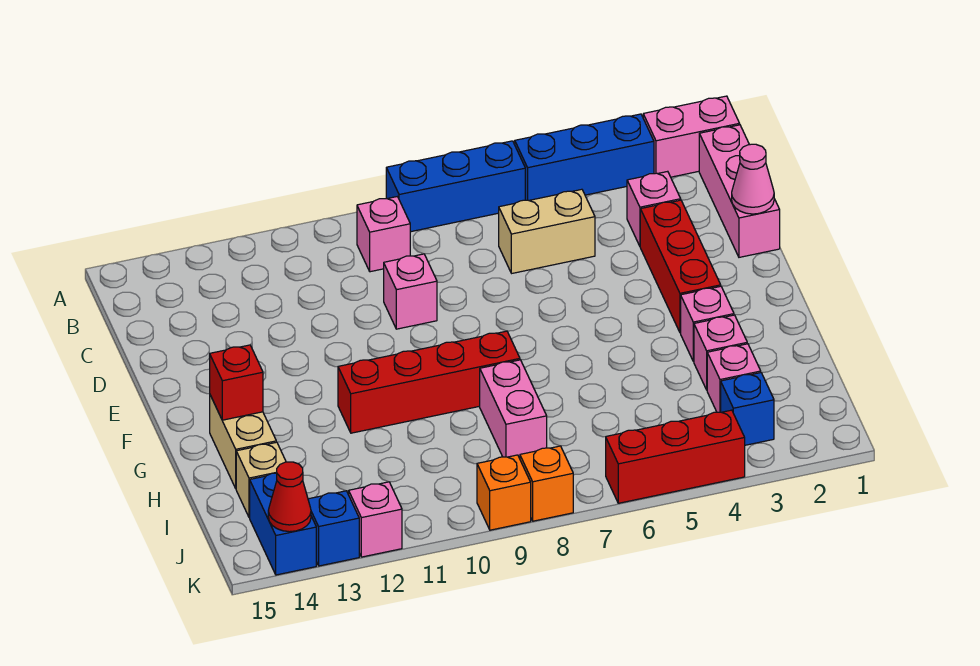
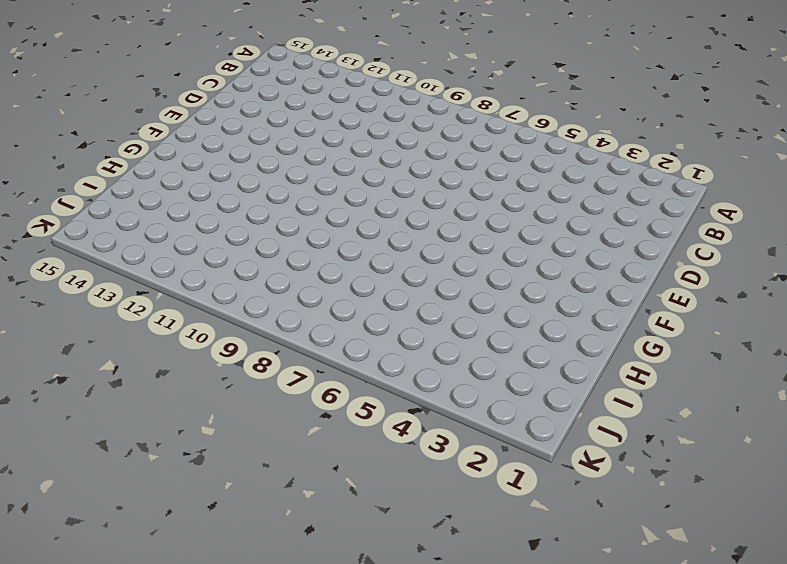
none -> pink 1x2 brick [643,96,740,177]
none -> blue 1x3 brick [515,114,654,200]
none -> blue 1x3 brick [386,141,525,232]

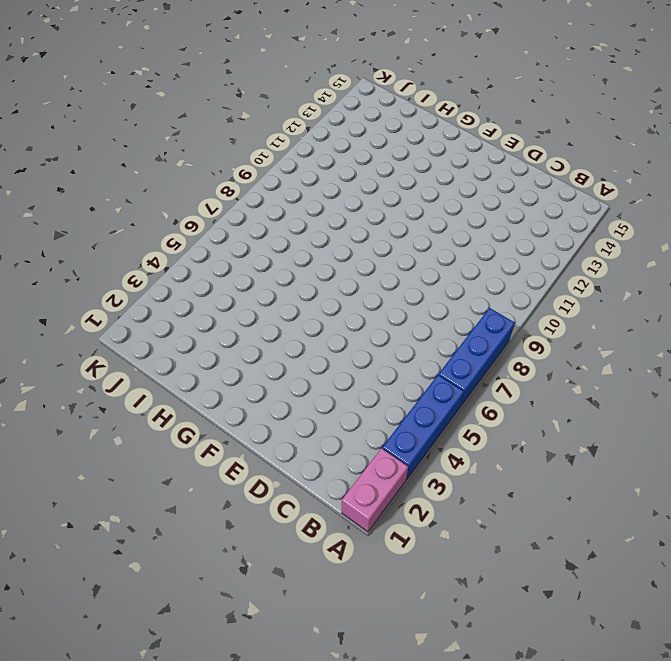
none -> pink 1x3 brick [699,125,780,257]
none -> pink 1x1 brick [357,197,410,272]
none -> pink 1x1 brick [627,171,681,246]

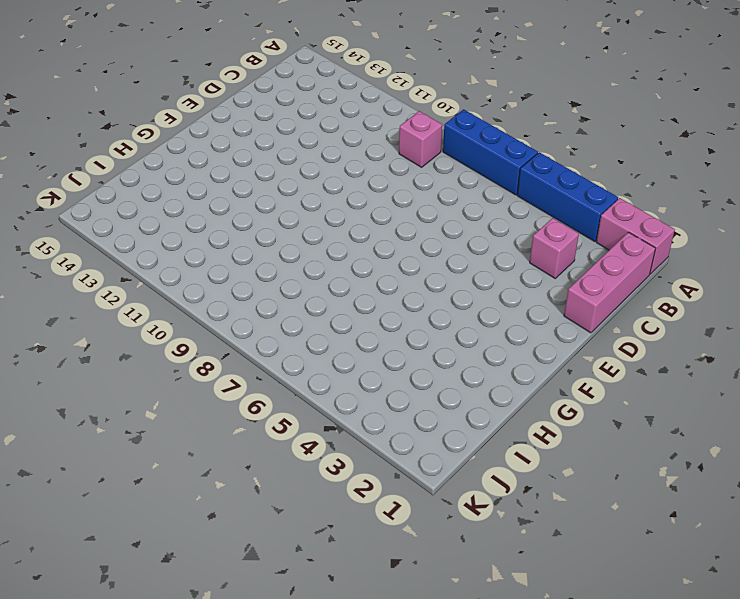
none -> tan 1x2 brick [499,189,595,273]
none -> red 1x3 brick [640,200,721,333]
none -> pink 1x1 brick [384,254,437,329]

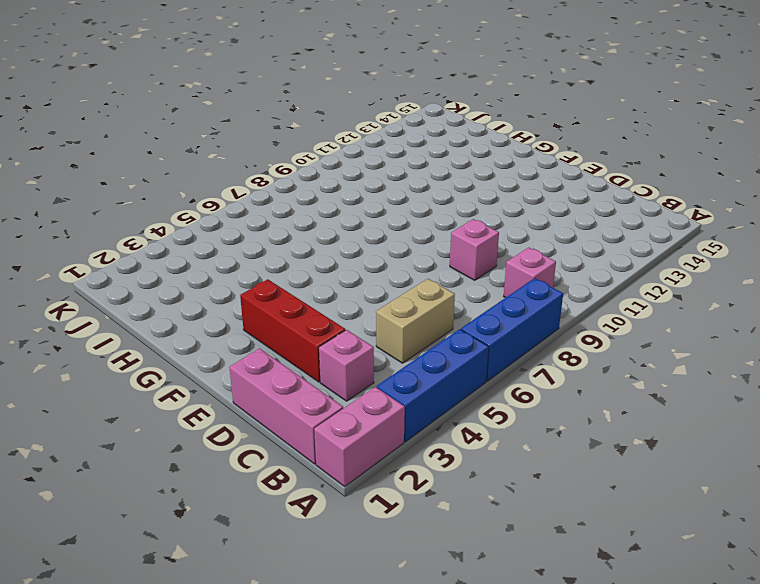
none -> pink 1x1 brick [681,286,734,362]
none -> red 1x4 brick [338,331,520,433]
none -> tan 1x2 brick [210,395,276,488]

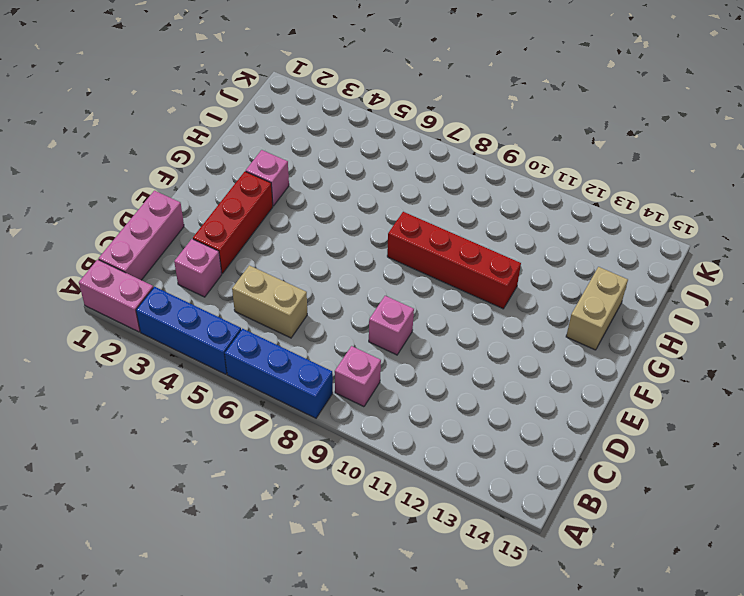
none -> pink 1x1 brick [694,315,747,390]
none -> pink 1x2 brick [480,360,547,459]
none -> pink 1x1 brick [707,344,761,412]

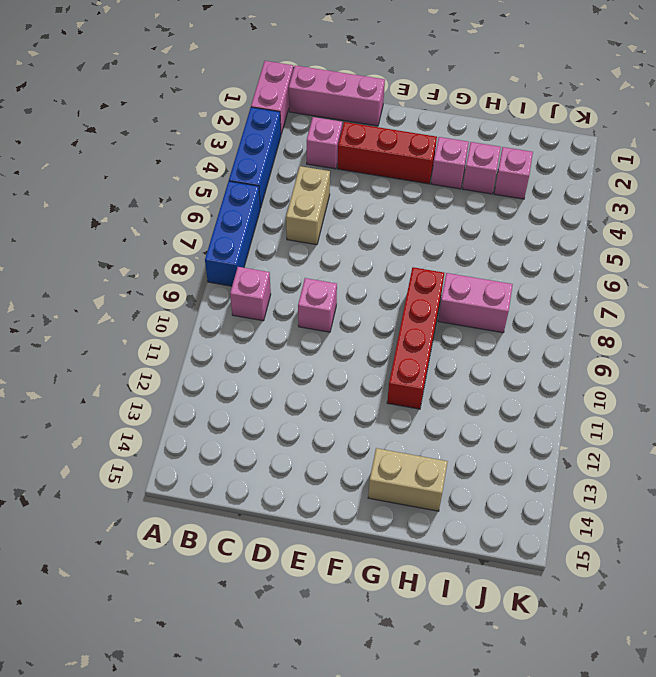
none -> tan 1x1 brick [236,442,286,518]
none -> blue 1x1 brick [721,373,774,445]
none -> blue 1x2 brick [250,473,316,575]

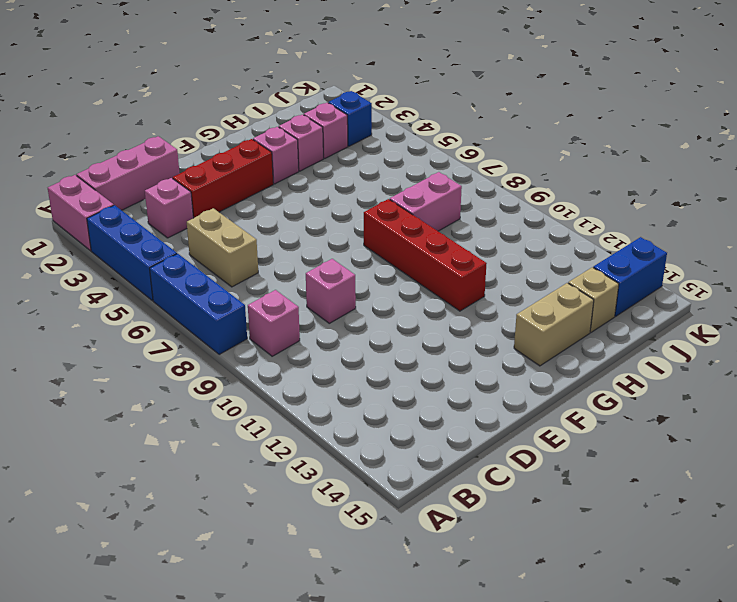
none -> red 1x3 brick [606,410,745,503]
none -> orange 1x1 brick [520,446,573,521]
none -> orange 1x1 brick [477,455,531,530]

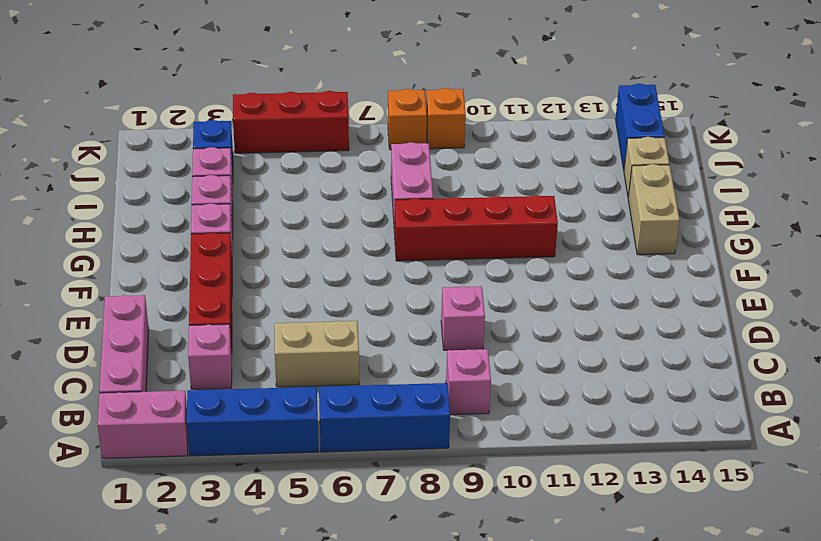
none -> pink 1x1 brick [349,482,402,557]
none -> blue 1x1 brick [308,491,359,566]
none -> pink 1x1 cone [732,144,774,214]

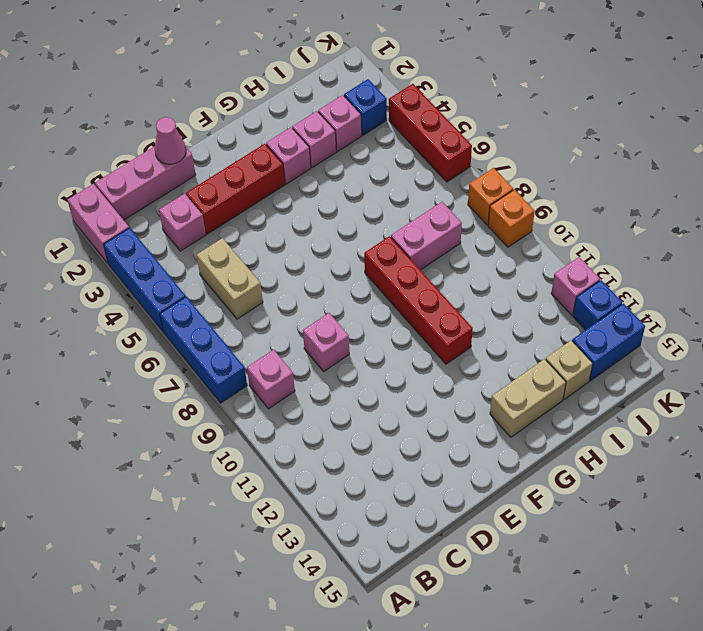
none -> red 1x1 brick [210,345,263,420]
none -> red 1x1 cone [268,462,311,532]

